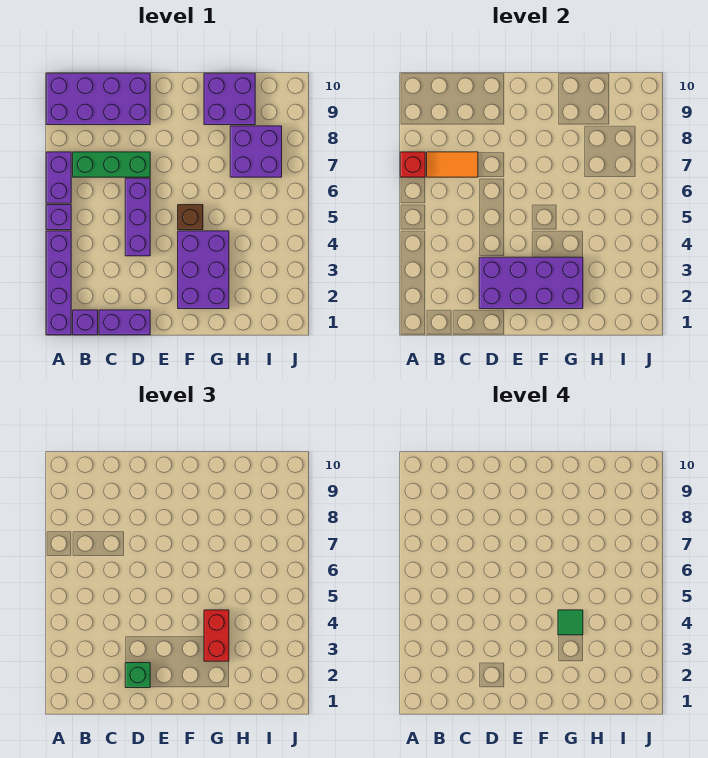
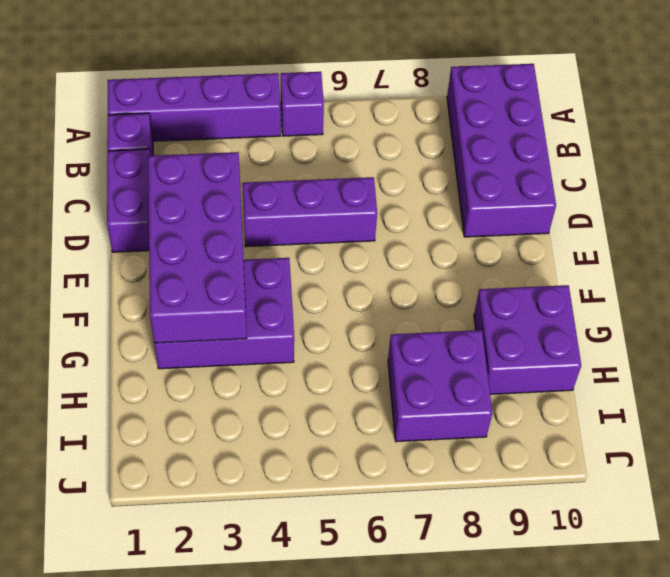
none -> purple 1x2 brick [46,152,71,203]
none -> green 1x3 brick [73,152,150,177]
none -> brown 1x1 brick [178,205,203,230]

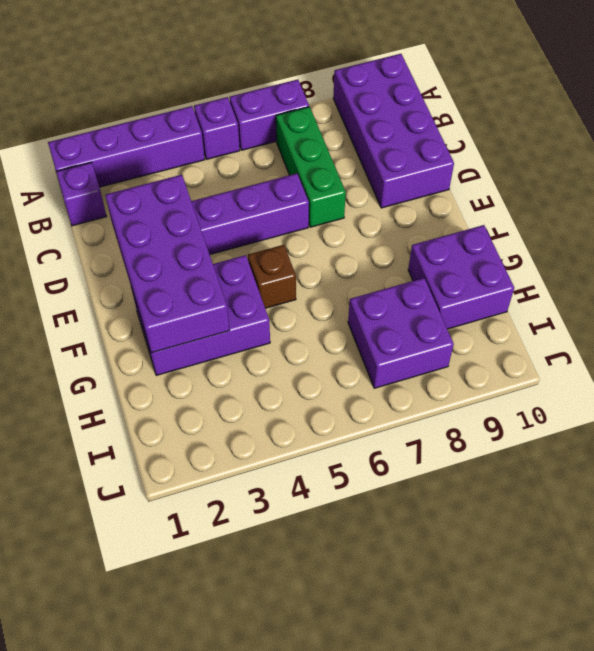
none -> purple 1x2 brick [99,310,150,335]
none -> red 1x1 brick [400,152,425,177]
none -> orange 1x2 tile [427,152,478,177]

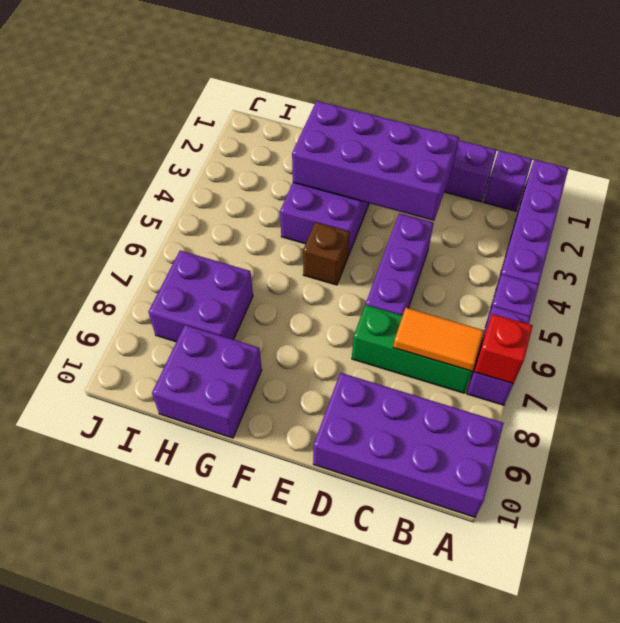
none -> green 1x1 brick [125,663,150,688]
none -> red 1x2 brick [204,610,229,661]
none -> green 1x1 tile [558,610,583,635]

